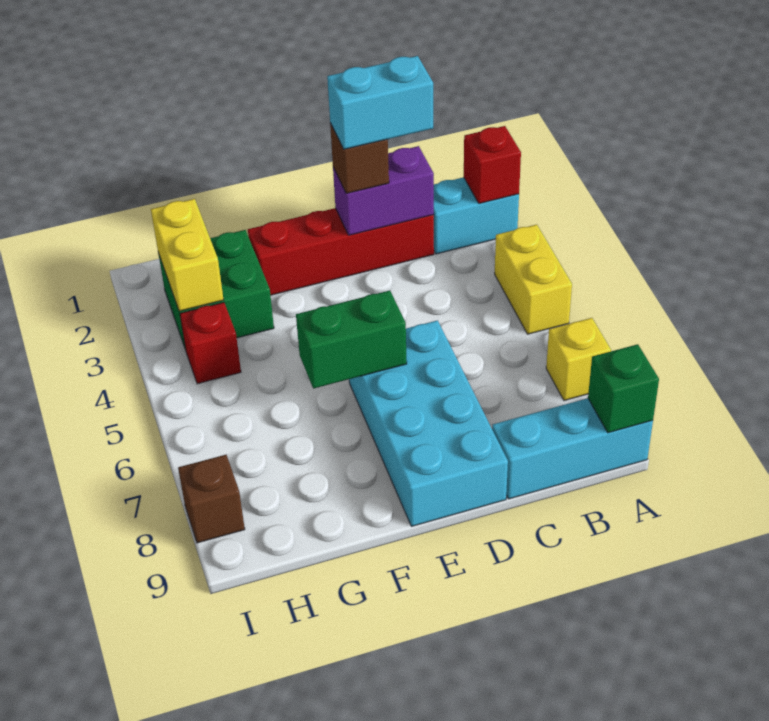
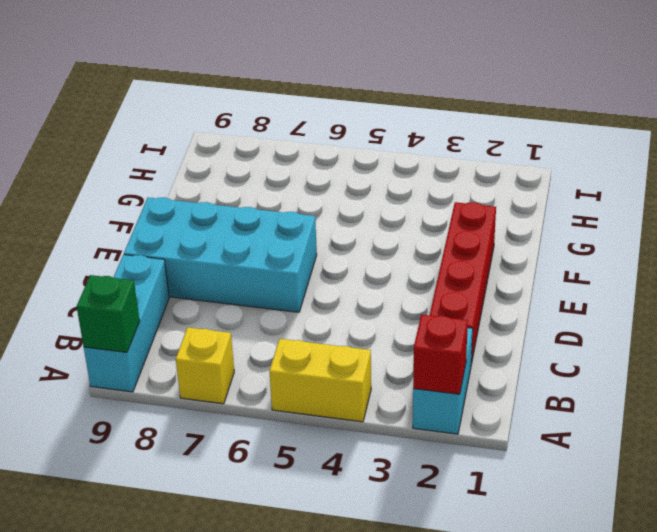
none -> green 2x2 brick [158,230,274,349]
none -> red 1x1 brick [180,302,241,384]
none -> brown 1x1 brick [178,455,245,543]

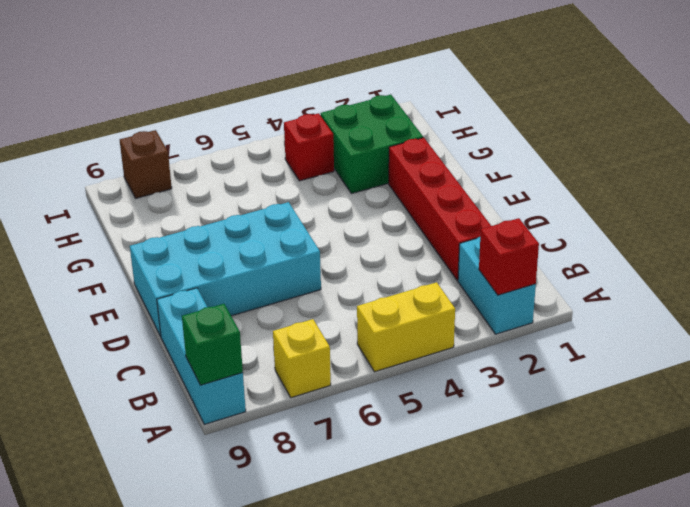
none -> purple 1x2 brick [333,146,434,235]
none -> green 1x2 brick [296,291,407,388]
none -> yellow 1x2 brick [151,199,224,311]

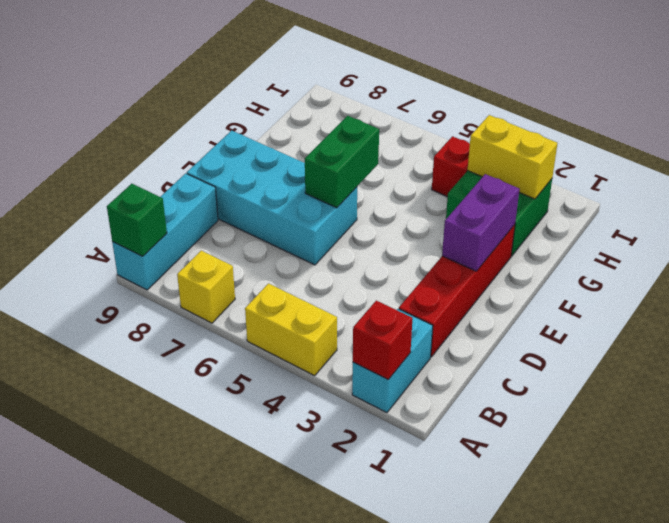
purple 1x2 brick [442,174,519,271] -> purple 1x2 brick moved to [333,146,434,235]
none -> brown 1x1 brick [178,455,245,543]
none -> brown 1x1 brick [330,123,389,193]
none -> cyan 1x2 brick [327,56,433,149]

